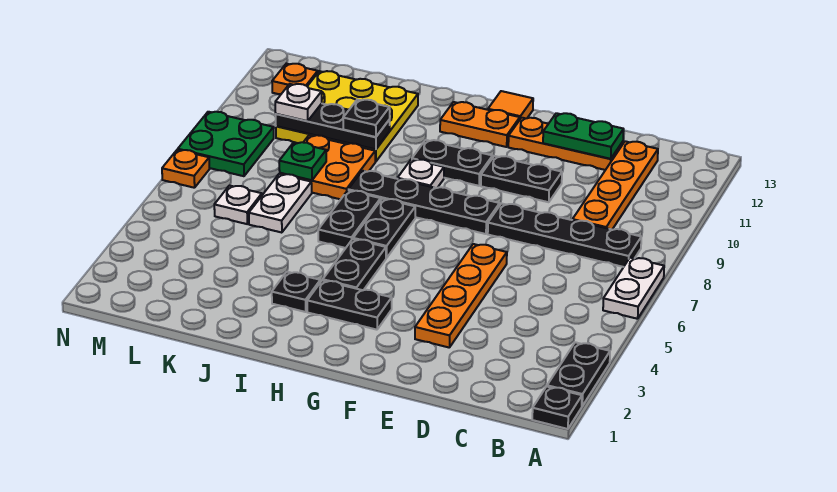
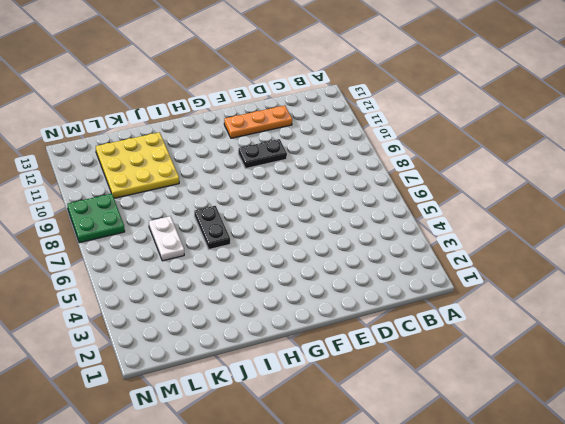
none -> black 1x1 plate [532,386,582,429]
none -> black 1x2 plate [547,342,610,406]
none -> white 1x2 plate [603,258,664,319]
none -> black 1x4 plate [488,204,641,267]

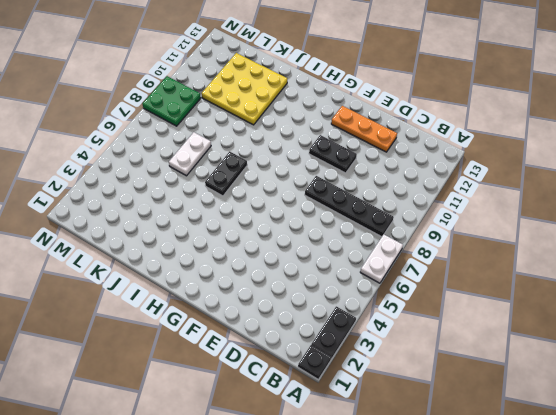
none -> orange 1x4 plate [573,141,658,229]
none -> orange 1x4 plate [415,244,507,348]
none -> black 1x4 plate [348,171,500,234]
none -> black 1x2 plate [307,280,392,330]

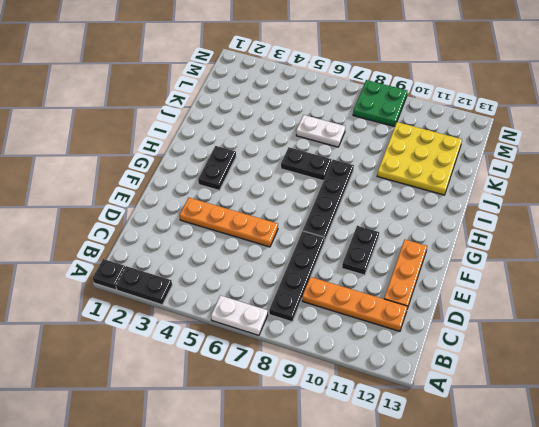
none -> black 1x2 plate [412,140,493,186]
none -> orange 1x2 plate [440,102,520,147]
none -> orange 1x1 tile [488,91,533,119]
none -> black 1x2 plate [323,239,386,290]

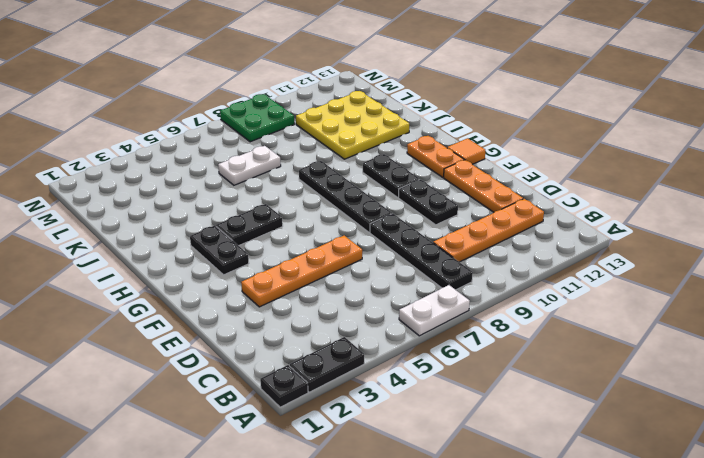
none -> black 1x2 plate [353,199,415,258]
none -> white 1x1 plate [398,159,444,188]
none -> black 1x1 plate [272,272,320,312]
none -> black 1x2 plate [318,190,381,248]

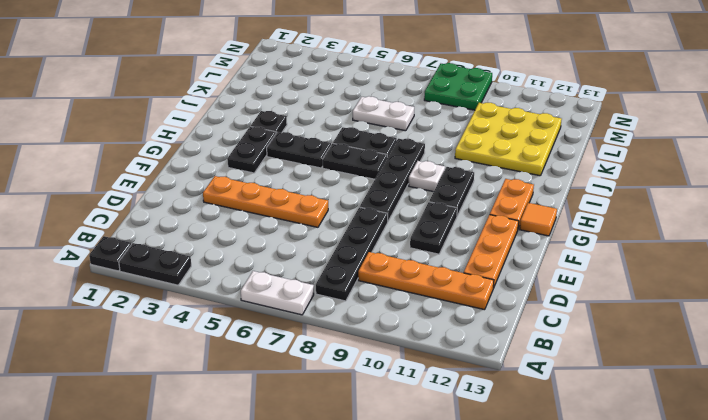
none -> orange 2x2 plate [280,135,375,199]
none -> white 1x1 plate [214,185,262,224]
none -> orange 1x1 plate [272,64,318,94]
none -> orange 1x1 plate [162,150,210,188]

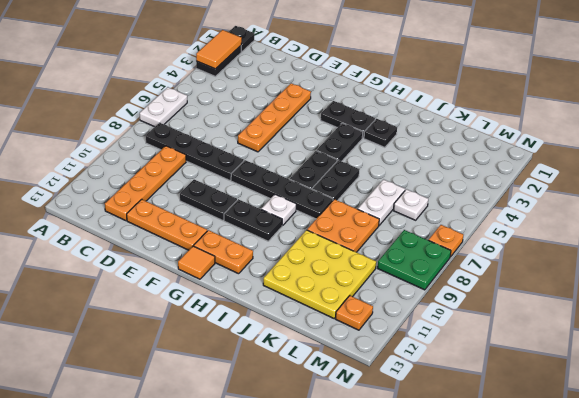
orange 1x2 tile [196,30,242,69] -> none
none -> green 1x2 plate [543,113,624,159]
none -> black 1x3 plate [276,104,390,149]
none -> green 1x1 plate [279,142,326,180]
none -> black 1x1 plate [343,100,390,137]

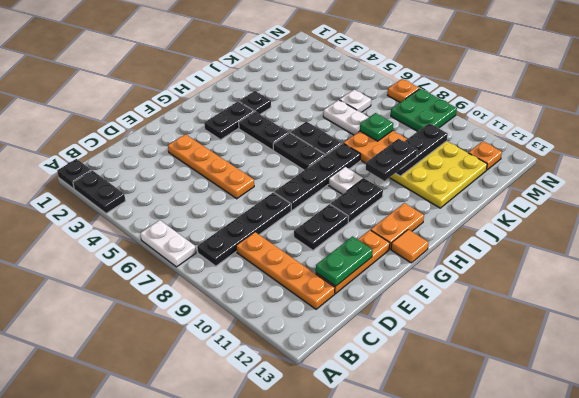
black 1x2 plate [366,139,417,181] -> black 1x1 plate [343,100,390,137]
none -> white 1x1 plate [275,84,322,121]

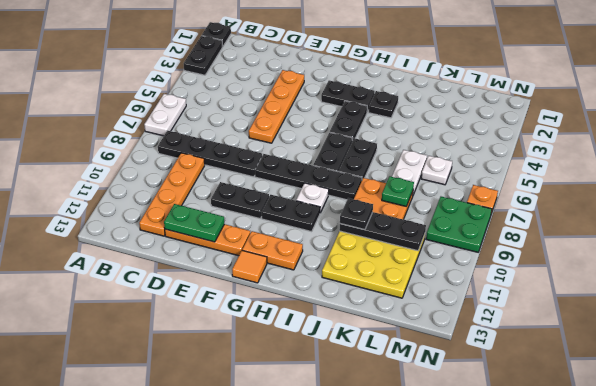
none -> orange 1x1 plate [272,64,318,94]
none -> white 1x1 plate [275,84,322,121]

